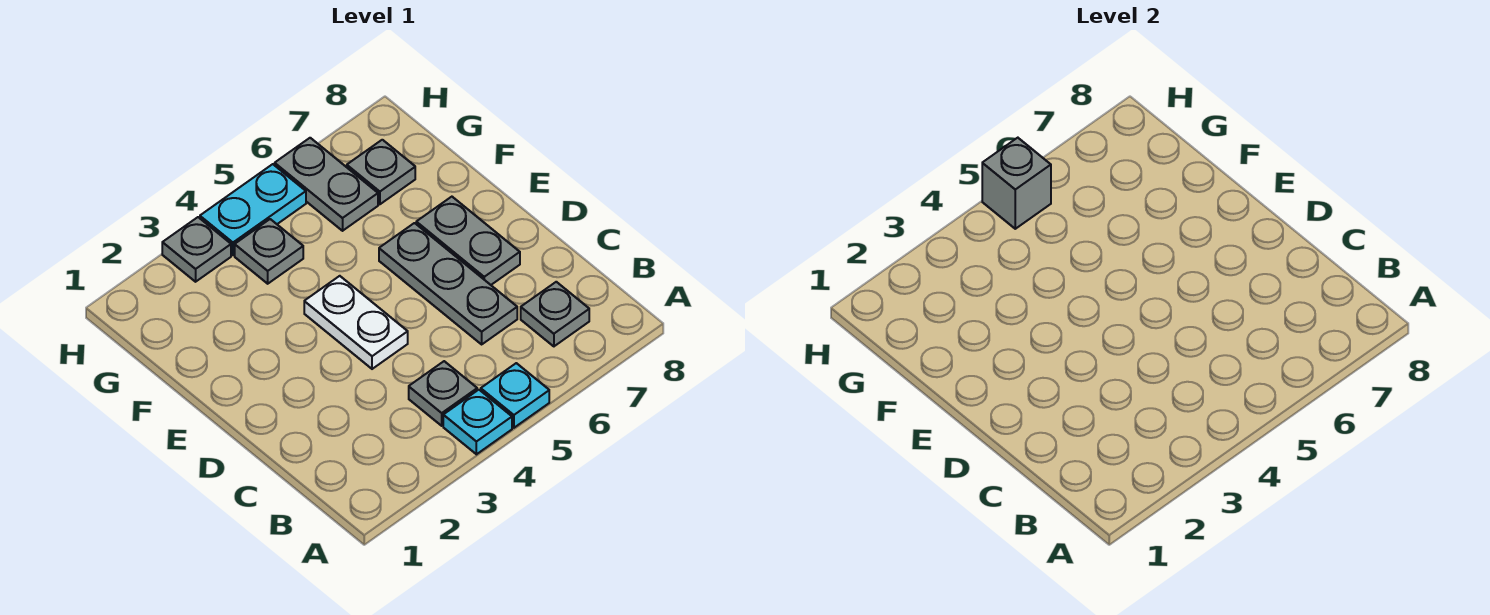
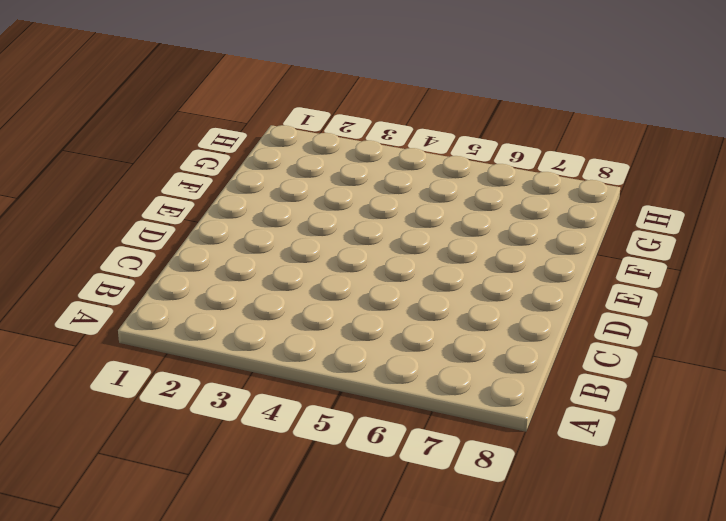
none -> cyan 1x1 plate [443,390,512,454]
none -> cyan 1x1 plate [481,363,549,428]
none -> grey 1x1 plate [409,361,477,426]

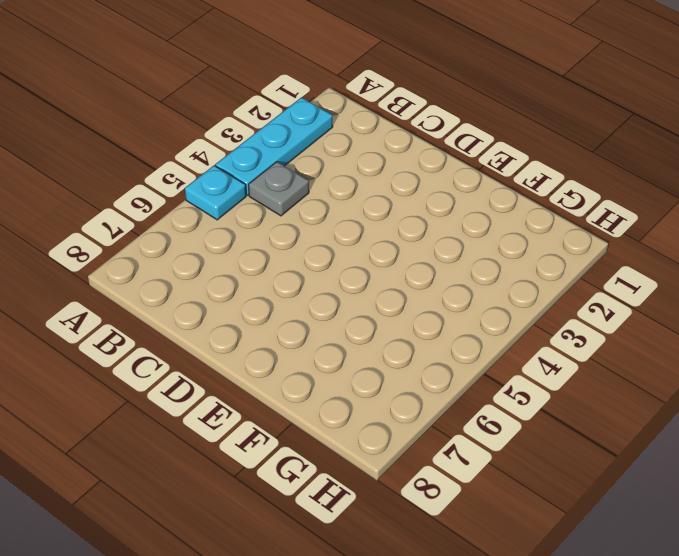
cyan 1x3 plate [216,98,333,195] -> cyan 1x1 plate [443,390,512,454]
none -> grey 1x1 plate [521,282,589,346]
none -> grey 1x3 plate [379,223,517,344]
none -> white 1x2 plate [304,276,408,369]

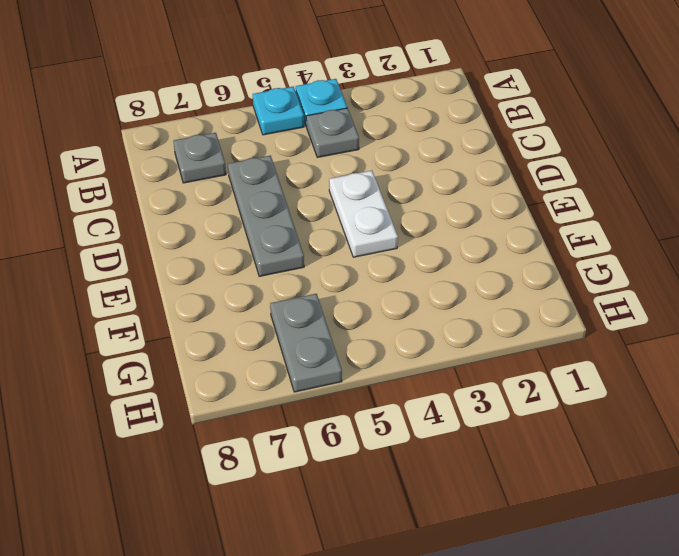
none -> grey 1x2 plate [416,197,520,285]
none -> grey 1x1 plate [235,219,303,284]
none -> grey 1x1 plate [347,140,415,204]

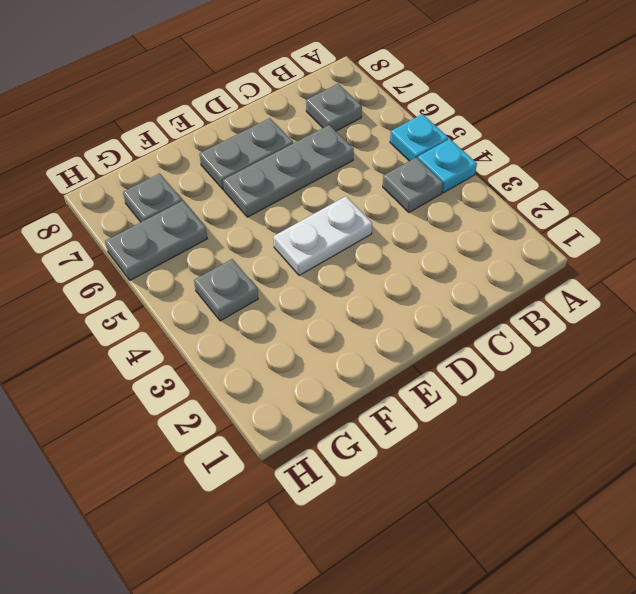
none -> grey 1x1 plate [162,217,231,282]
none -> cyan 1x2 plate [200,164,306,255]
none -> grey 1x1 brick [982,138,1051,229]

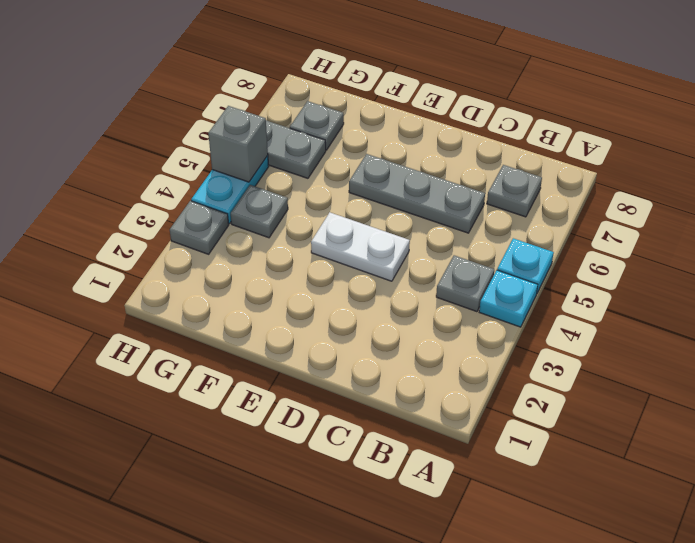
none -> grey 1x2 plate [416,197,520,285]

